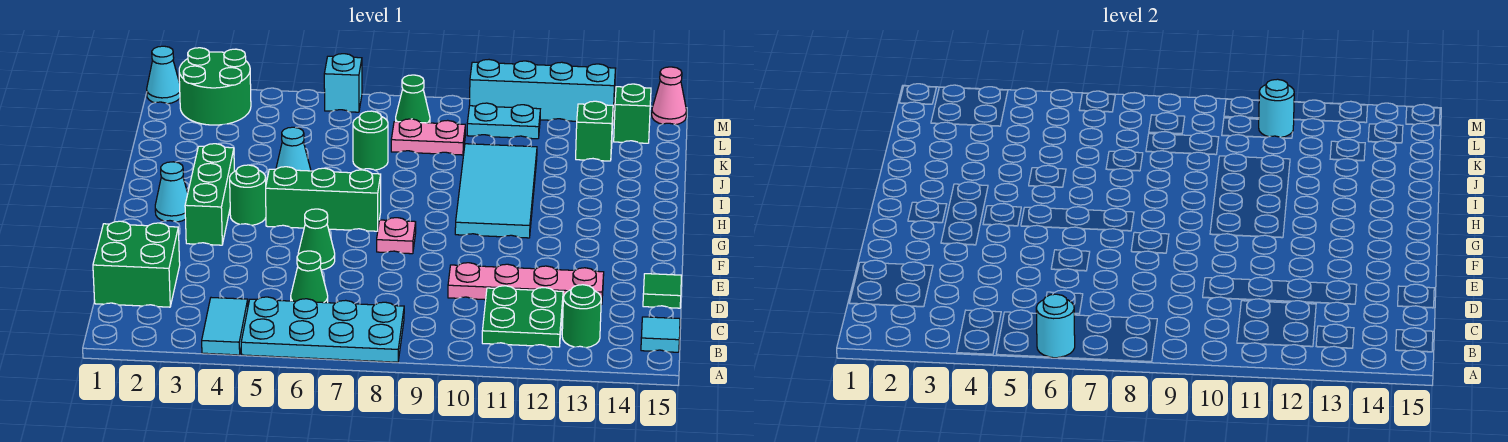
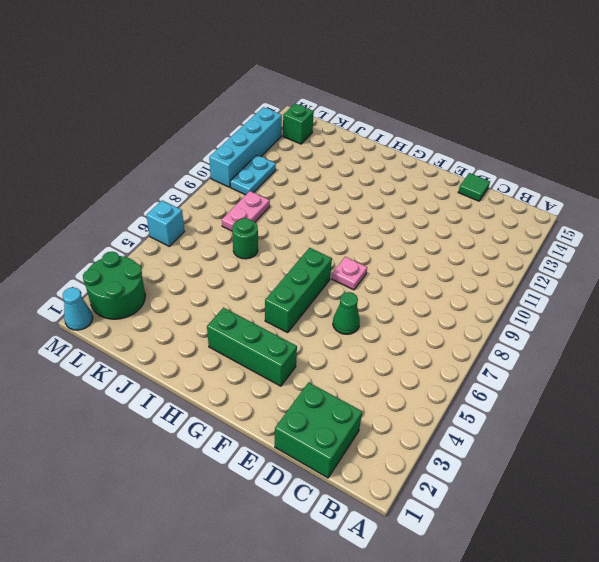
none -> cyan 1x2 tile [202,298,248,355]
none -> cyan 2x4 plate [241,297,404,362]
none -> green 2x2 plate [482,286,563,347]
none -> green 1x1 round brick [562,285,601,348]

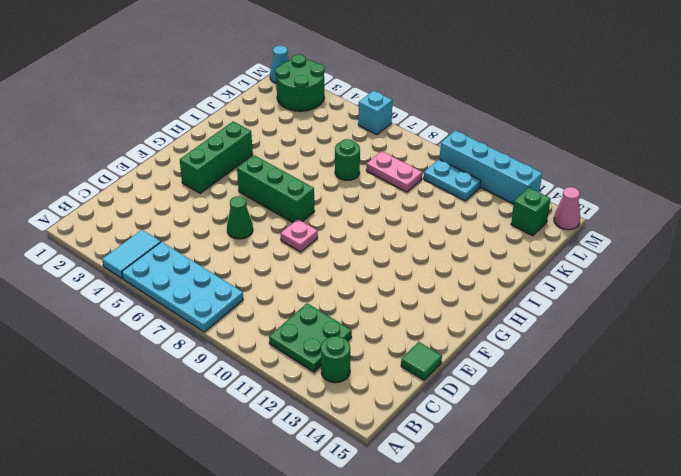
none -> cyan 1x1 tile [641,317,680,352]
none -> green 2x2 brick [93,221,180,307]
none -> green 1x1 cone [291,251,328,303]
none -> pink 1x4 plate [448,263,604,305]

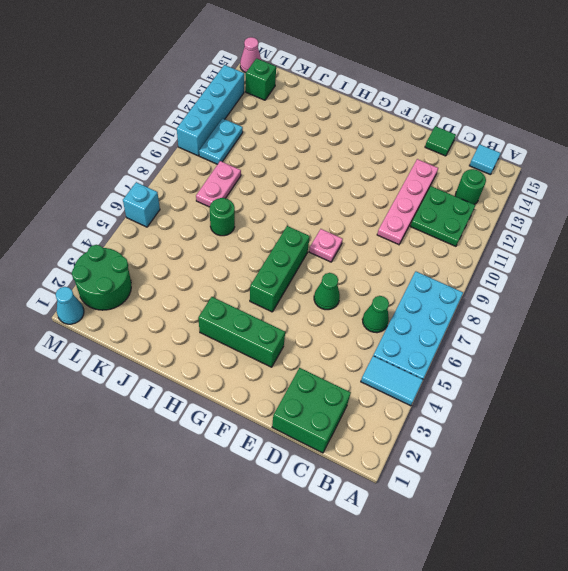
none -> cyan 1x1 cone [155,162,188,222]
none -> green 1x1 round brick [230,165,266,225]
none -> cyan 2x4 tile [455,144,537,238]
none -> cyan 1x1 cone [276,127,311,171]

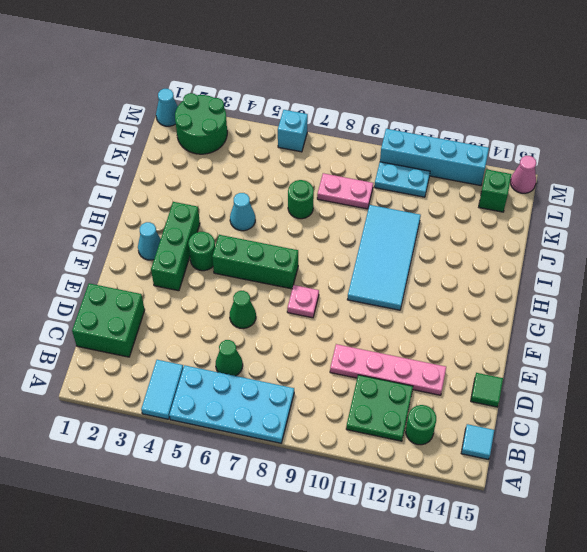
none -> green 1x1 brick [576,101,613,161]
none -> green 1x1 cone [396,75,430,123]
none -> cyan 1x1 round brick [1036,294,1075,358]
none -> cyan 1x1 round brick [1259,79,1294,137]

